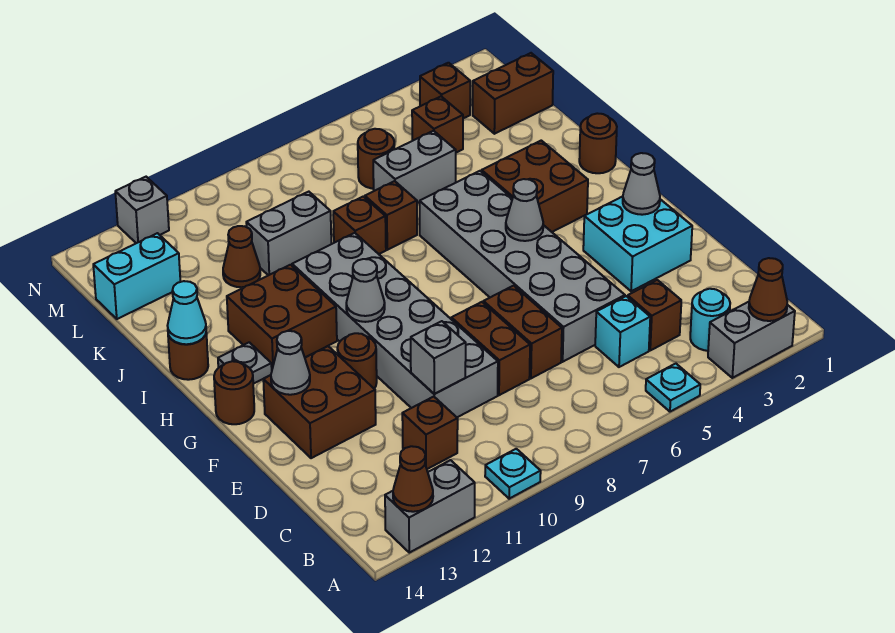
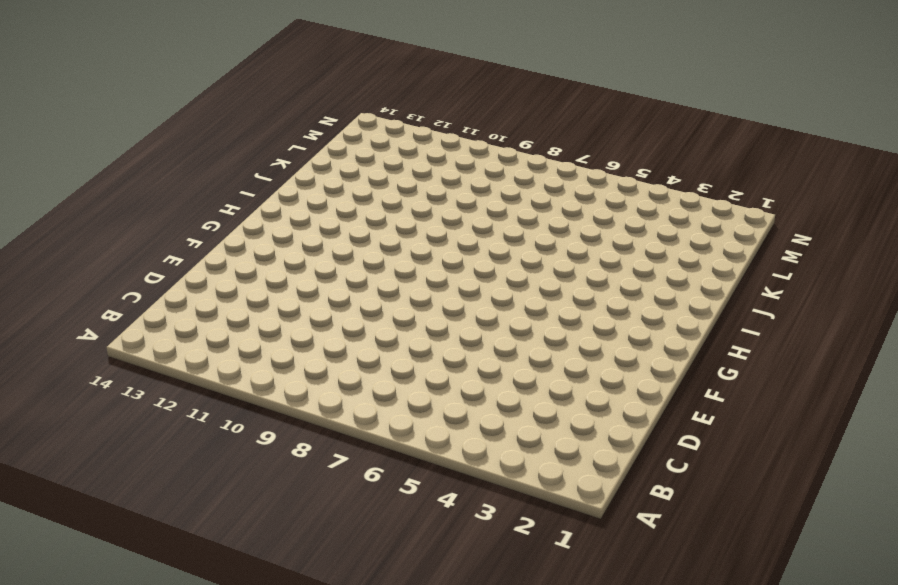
none -> grey 1x2 brick [708,302,795,378]
none -> cyan 1x1 plate [646,364,700,412]
none -> cyan 1x1 plate [485,449,541,499]
none -> grey 1x2 brick [385,460,475,553]

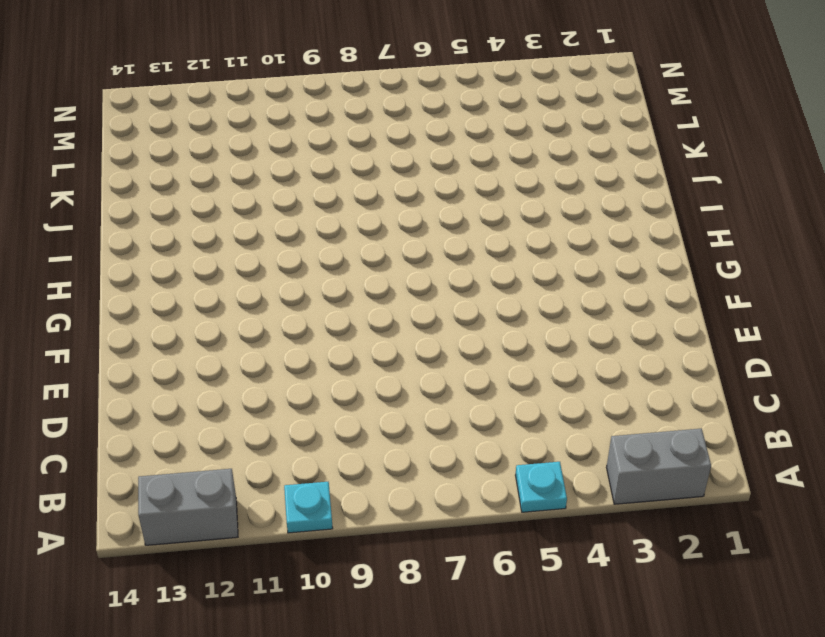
none -> cyan 1x1 round brick [690,289,730,351]
none -> brown 1x1 brick [628,280,681,350]
none -> cyan 1x1 brick [595,296,650,367]
none -> brown 1x1 brick [402,397,458,469]

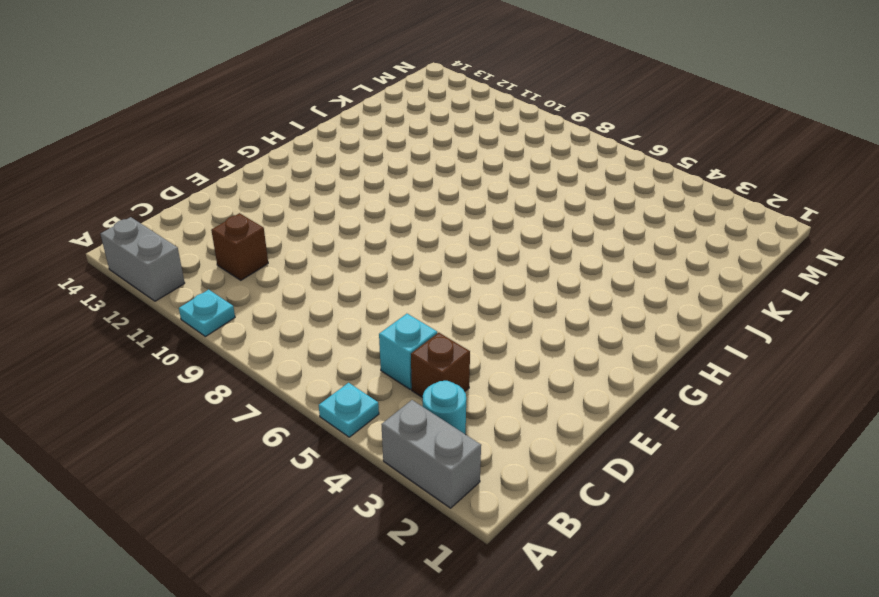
none -> grey 2x6 brick [420,171,625,362]
none -> brown 1x2 brick [483,286,562,378]
none -> brown 1x2 brick [451,302,530,395]
none -> grey 2x6 brick [292,233,498,417]

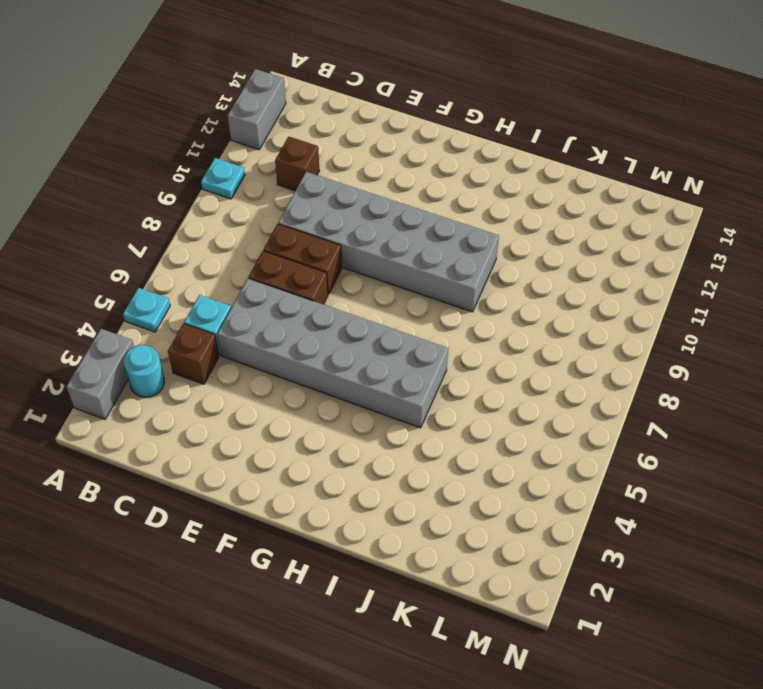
none -> cyan 2x2 brick [583,196,692,291]
none -> brown 2x2 brick [263,346,376,458]
none -> brown 1x1 round brick [337,333,377,388]
none -> brown 1x1 round brick [214,361,254,424]

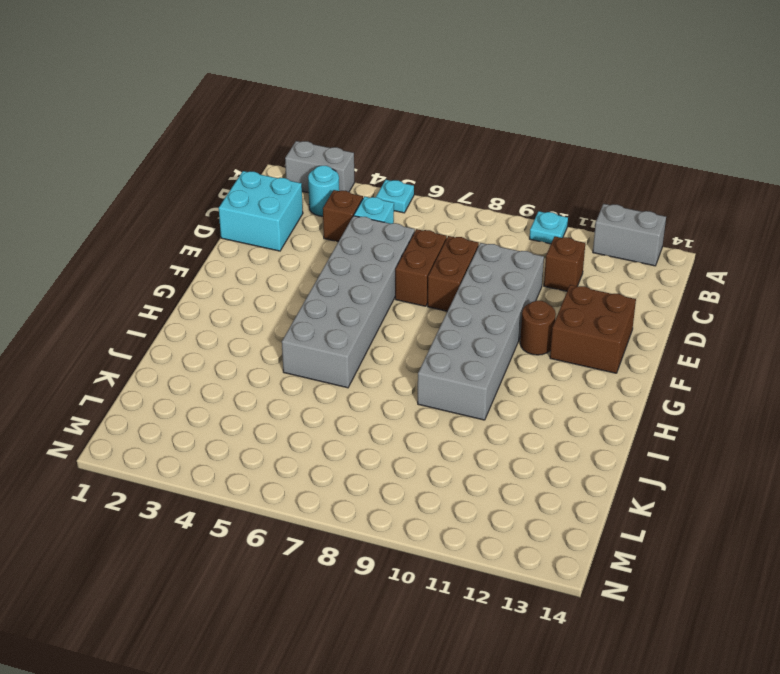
cyan 2x2 brick [219,171,303,251] -> cyan 2x2 brick moved to [583,196,692,291]
none -> brown 1x1 round brick [214,361,254,424]
none -> brown 2x2 brick [482,141,588,232]
none -> brown 2x2 brick [227,265,337,369]
none -> grey 1x1 plate [218,342,272,384]

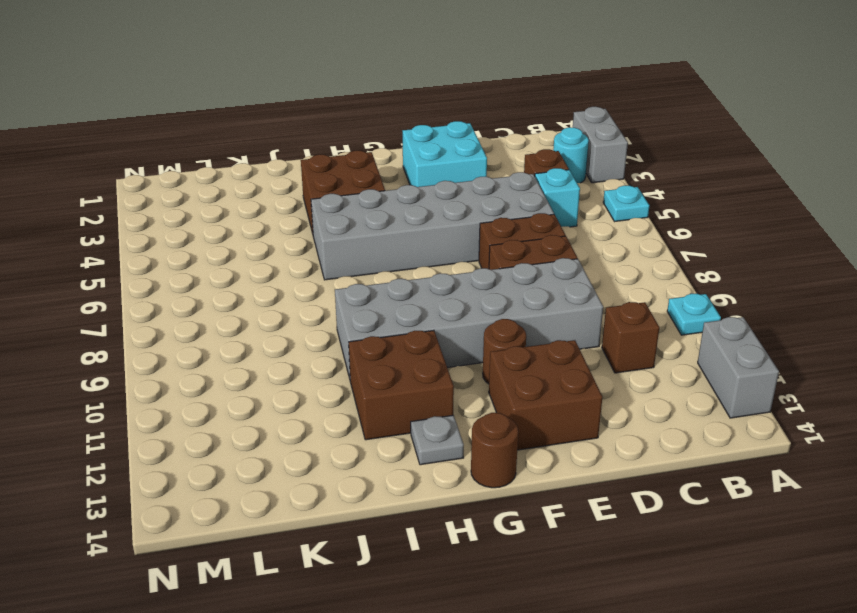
none -> brown 1x1 round brick [579,113,617,173]
none -> brown 1x1 round brick [168,333,208,380]
none -> brown 1x1 brick [365,181,417,250]
none -> brown 1x1 brick [333,197,386,254]

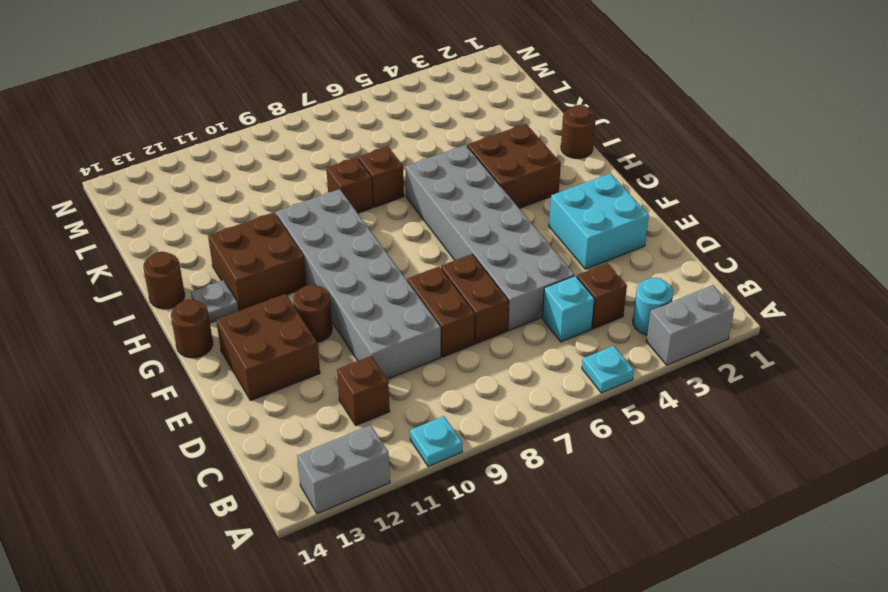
none -> grey 1x2 brick [373,131,456,203]
none -> grey 1x2 brick [246,192,331,275]
none -> brown 1x1 cone [223,226,260,287]
none -> brown 1x2 brick [473,53,553,134]

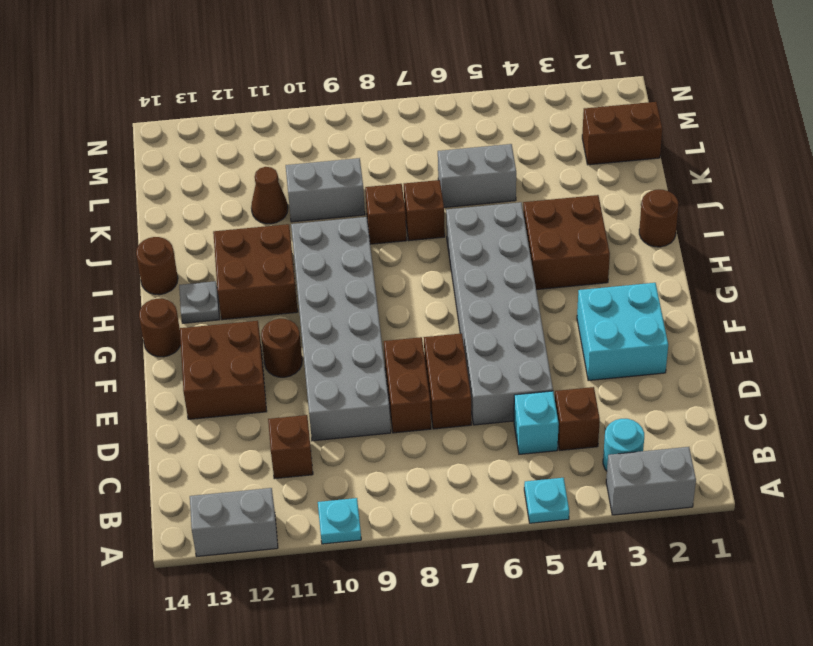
none -> brown 1x1 brick [412,97,463,153]
none -> brown 1x1 round brick [358,129,394,189]
none -> cyan 1x2 brick [93,233,180,319]
none -> brown 1x1 brick [420,63,470,118]

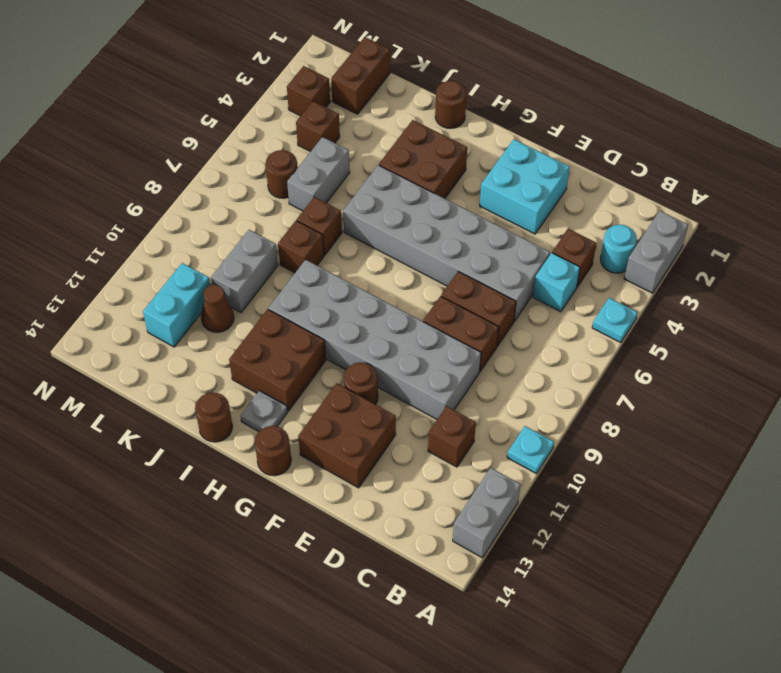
cyan 1x2 brick [143,263,210,347] -> cyan 1x2 brick moved to [93,233,180,319]
none -> grey 1x1 brick [115,177,169,243]
none -> brown 1x1 cone [749,258,787,321]
none -> brown 1x1 cone [393,446,433,512]
none -> grey 1x1 brick [411,321,466,394]

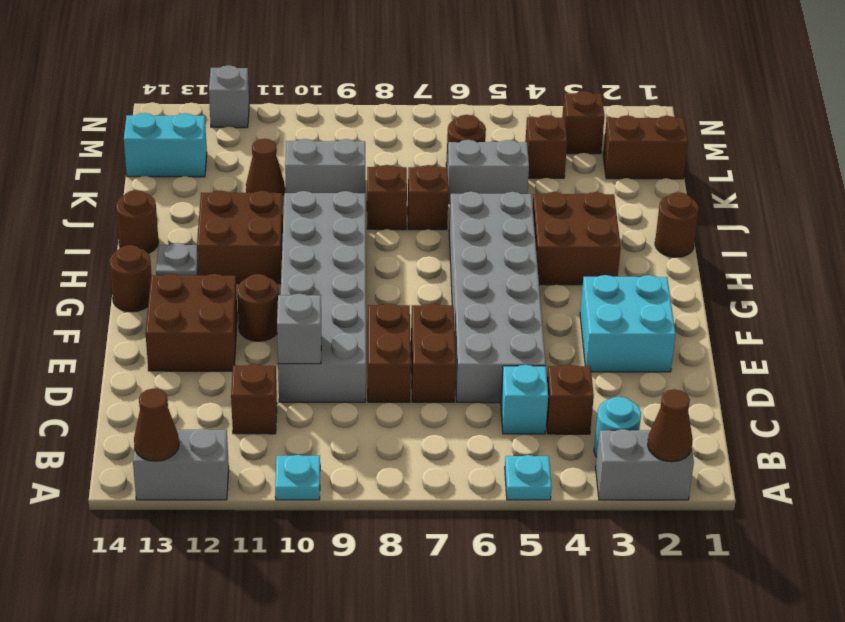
none -> grey 1x1 cone [623,153,660,215]
none -> grey 1x1 cone [271,331,310,395]
none -> grey 1x1 cone [506,179,543,241]
none -> grey 1x1 cone [346,259,385,322]

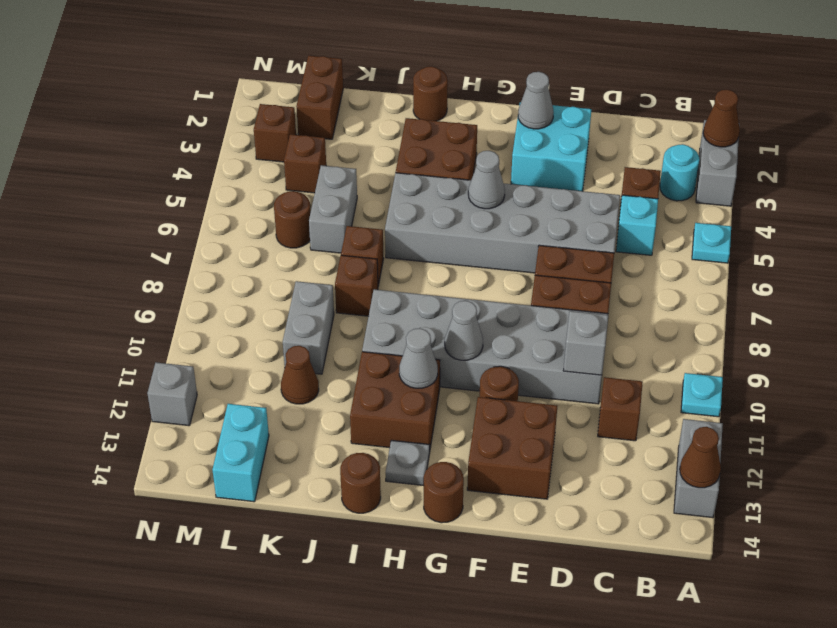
grey 1x1 cone [399,328,438,388] -> grey 1x1 cone moved to [271,331,310,395]
none -> cyan 1x1 cone [167,281,206,344]

